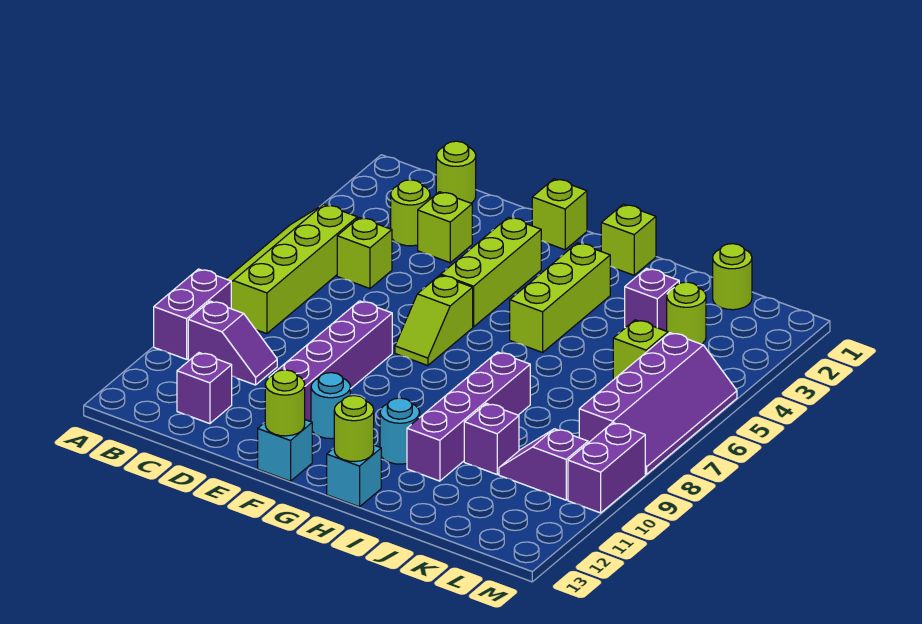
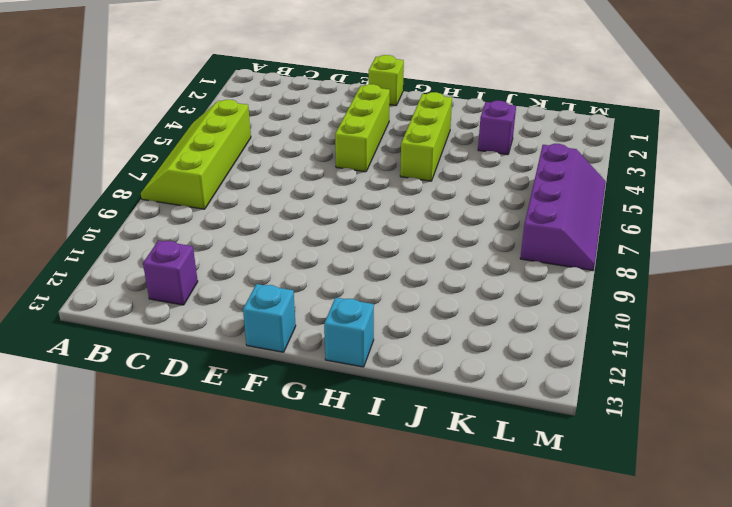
none -> purple 1x2 brick [154,269,231,359]
none -> purple 1x2 slope [188,301,277,385]
none -> lime 1x1 round brick [436,141,476,203]

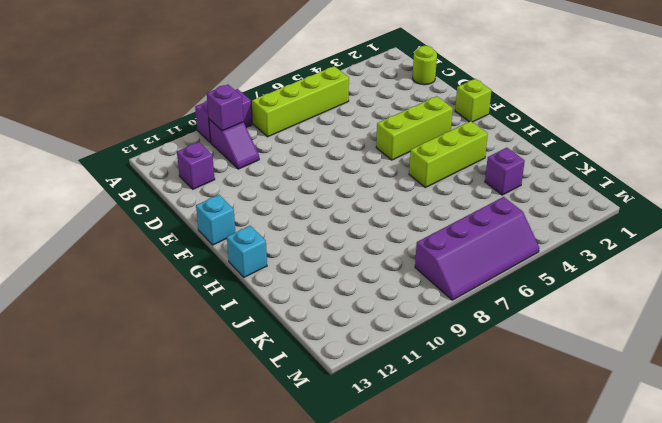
purple 1x1 brick [207,85,243,131] -> purple 1x1 brick moved to [464,403,519,474]
none -> lime 1x1 round brick [391,180,430,246]
none -> lime 1x1 brick [337,218,392,288]
none -> lime 1x1 brick [418,192,472,263]

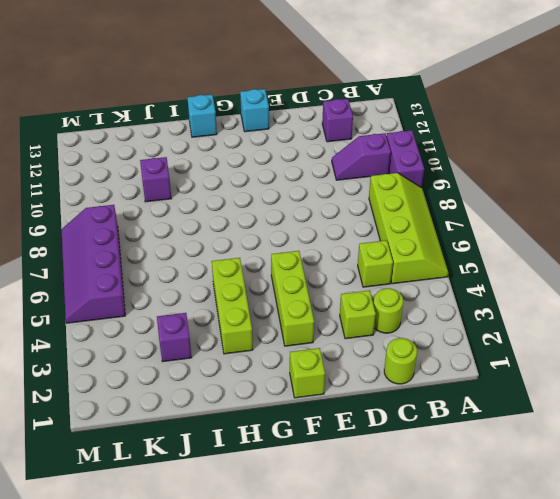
none -> purple 1x4 brick [270,301,392,422]
none -> lime 1x2 slope [395,275,473,366]
none -> cyan 1x1 round brick [311,373,350,439]

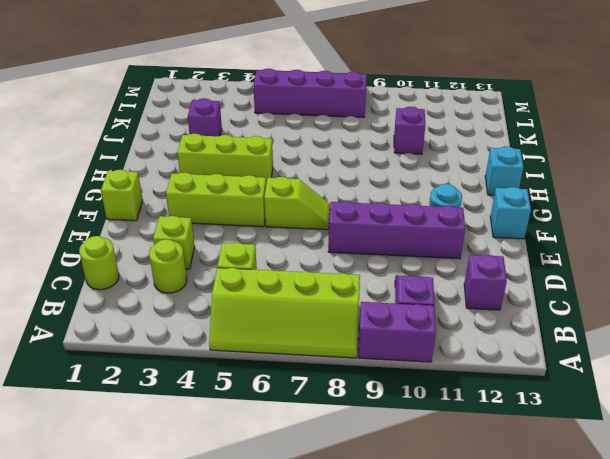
none -> lime 1x1 brick [601,204,656,275]
none -> cyan 1x1 round brick [380,398,420,464]
none -> purple 1x4 brick [407,352,530,481]

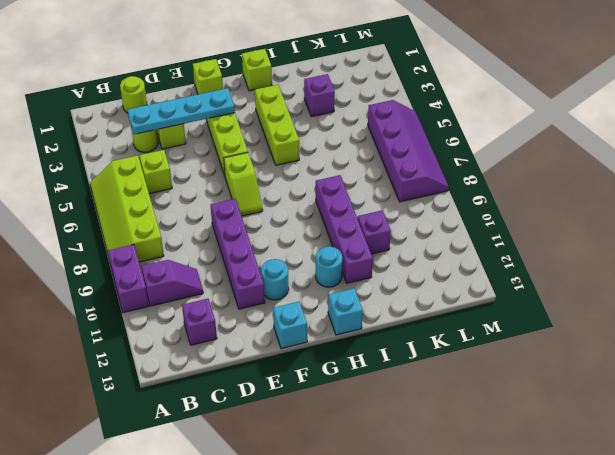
cyan 1x4 plate [127,88,235,134] -> none
none -> lime 1x1 round brick [713,244,752,310]
none -> lime 1x1 round brick [667,282,706,344]
none -> lime 1x1 brick [613,320,668,379]

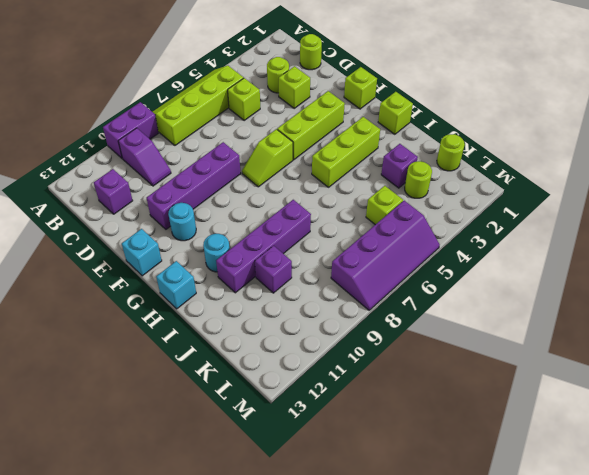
none -> purple 1x2 slope [499,429,588,500]
none -> purple 1x2 brick [568,423,645,513]
none -> lime 1x1 round brick [265,370,305,436]

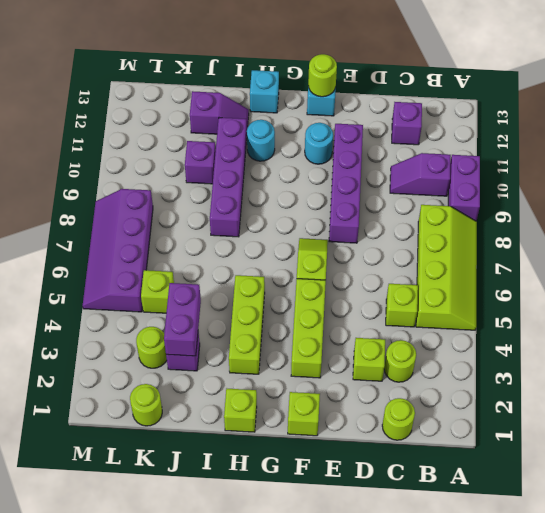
purple 1x2 slope [190,91,249,134] -> purple 1x2 slope moved to [499,429,588,500]
purple 1x2 brick [164,283,201,356] -> purple 1x2 brick moved to [568,423,645,513]
none -> lime 1x1 round brick [334,396,374,462]

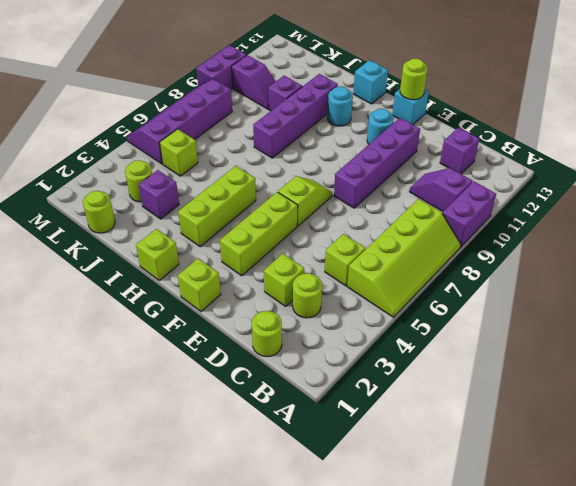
none -> lime 1x1 round brick [334,396,374,462]

